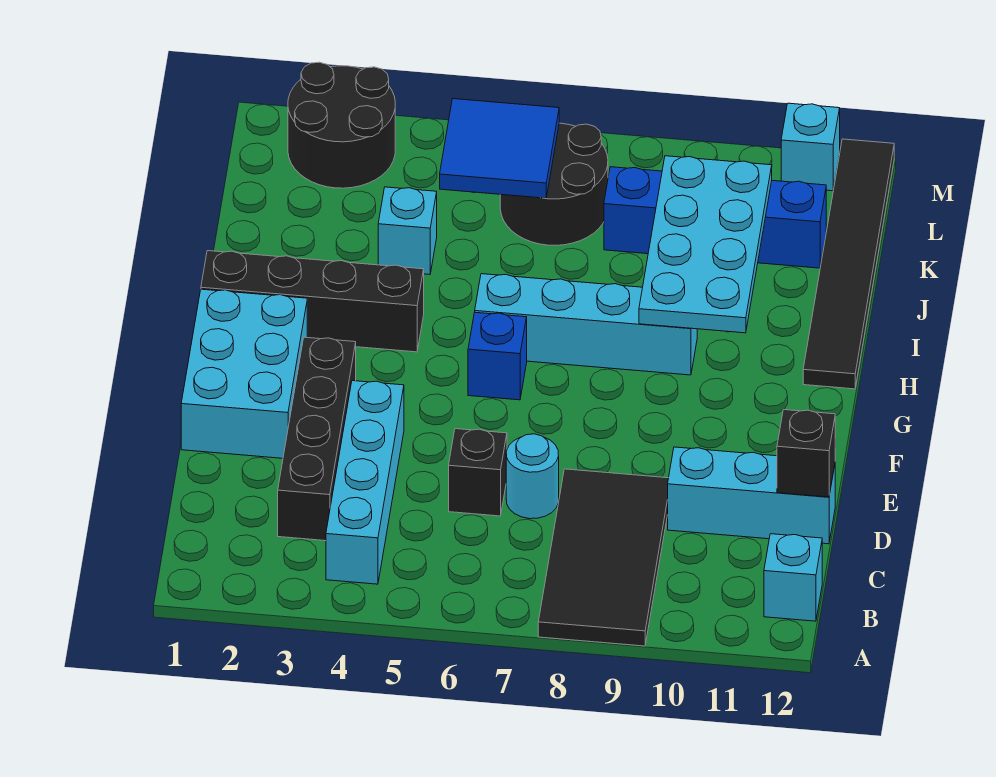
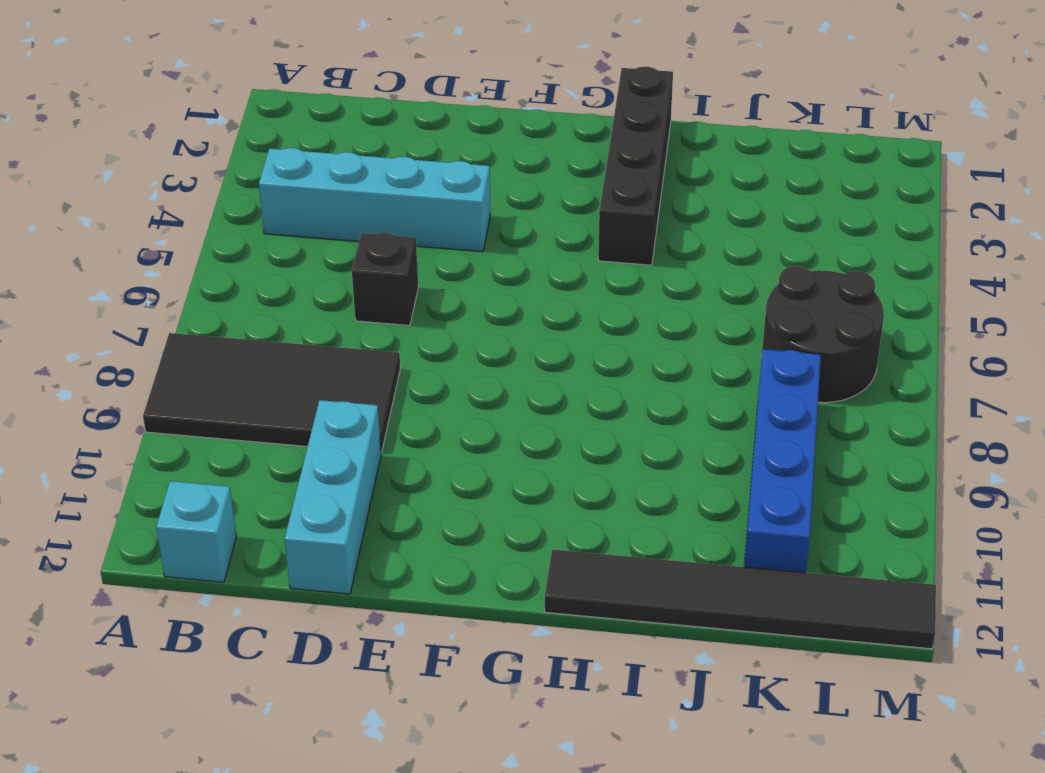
none -> black 1x4 brick [278,337,356,541]
none -> cyan 1x1 round brick [506,434,559,519]
none -> cyan 2x3 brick [181,289,307,458]

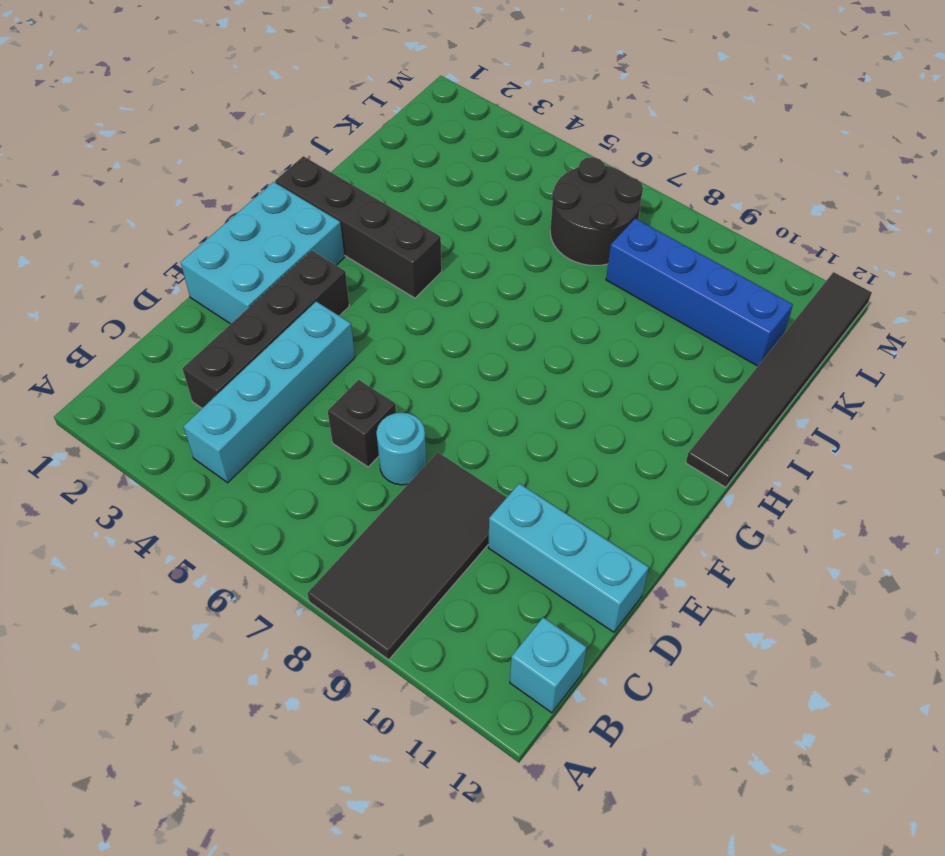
none -> blue 1x1 brick [468,312,527,400]
none -> cyan 1x4 brick [475,274,697,375]
none -> cyan 1x1 brick [378,187,437,275]

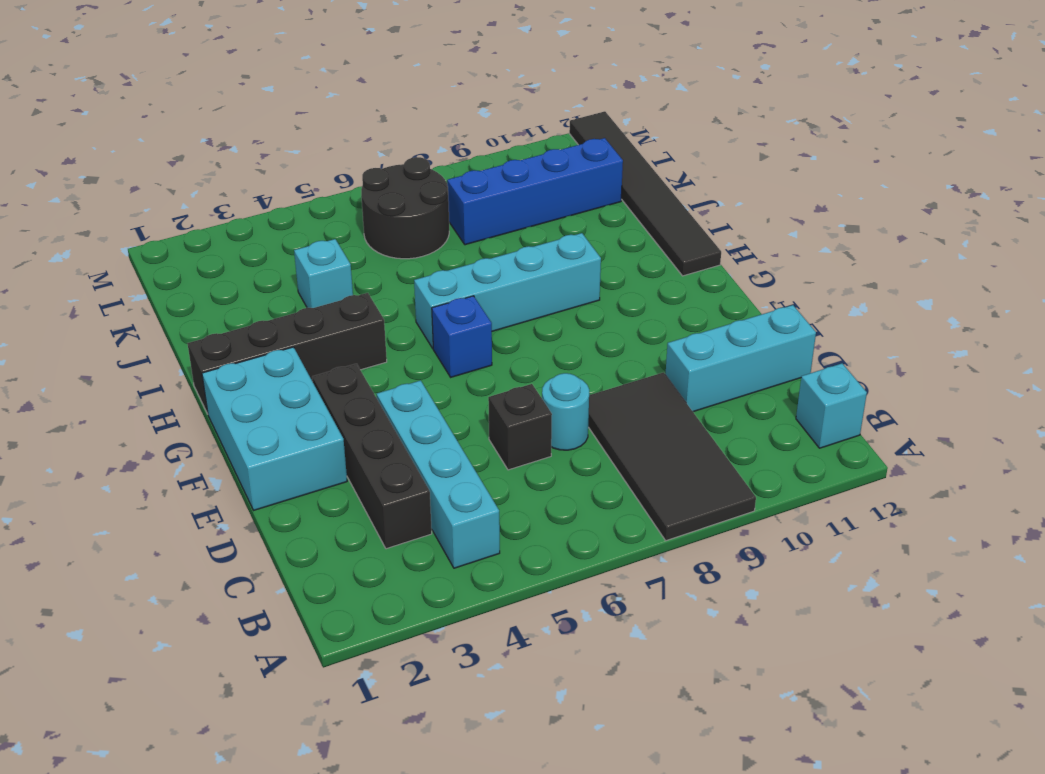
none -> black 2x2 round brick [288,62,395,188]
none -> cyan 1x1 brick [781,103,840,191]
none -> black 1x1 brick [777,410,835,497]

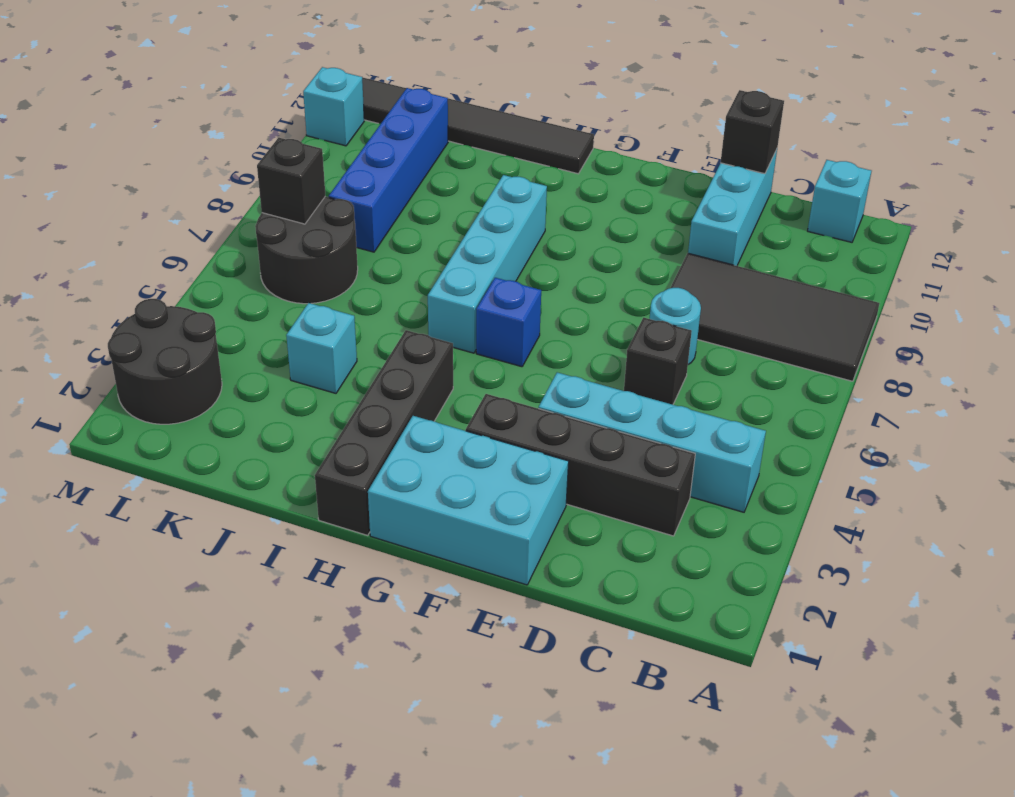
black 1x1 brick [257,138,325,224] -> none
none -> cyan 2x4 plate [639,156,772,333]
none -> blue 2x2 tile [440,99,559,198]

